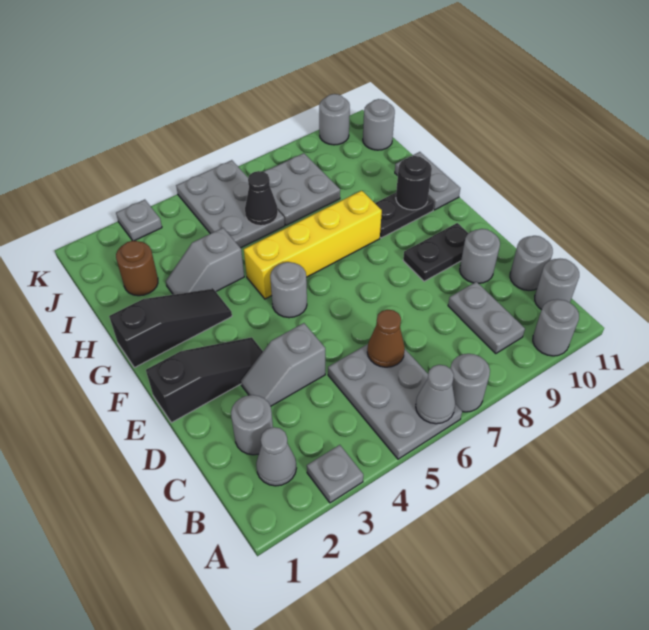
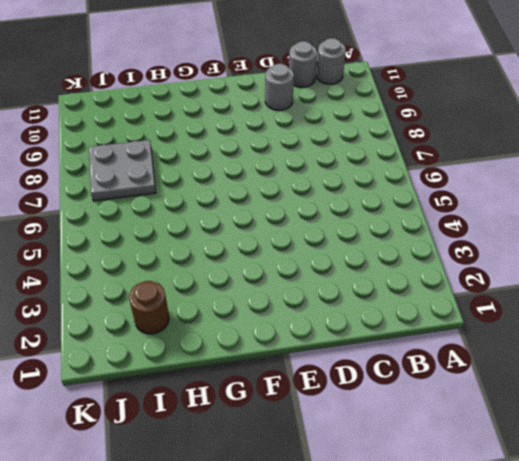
none -> grey 1x1 plate [307,445,363,503]
none -> grey 2x3 plate [328,344,462,459]
none -> grey 1x1 round brick [450,354,490,412]

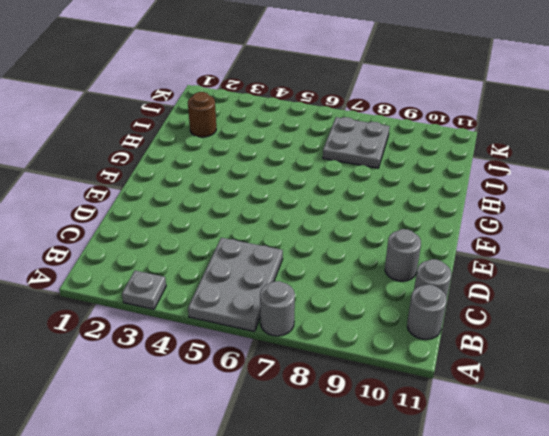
none -> grey 1x1 round brick [533,299,579,356]
none -> grey 1x1 cone [256,427,296,486]
none -> grey 1x2 plate [448,282,525,353]

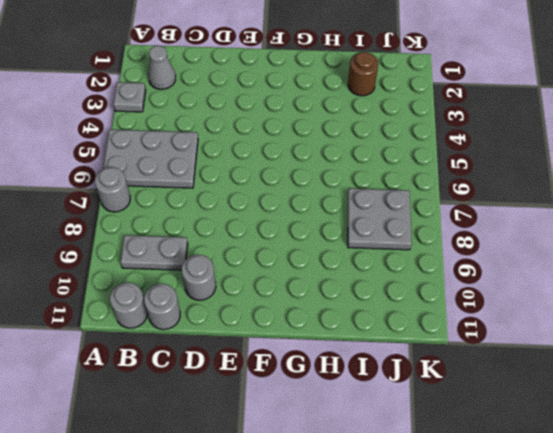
none -> grey 1x1 round brick [533,299,579,356]
none -> grey 1x1 round brick [231,395,273,455]
none -> grey 1x2 slope [241,323,325,406]

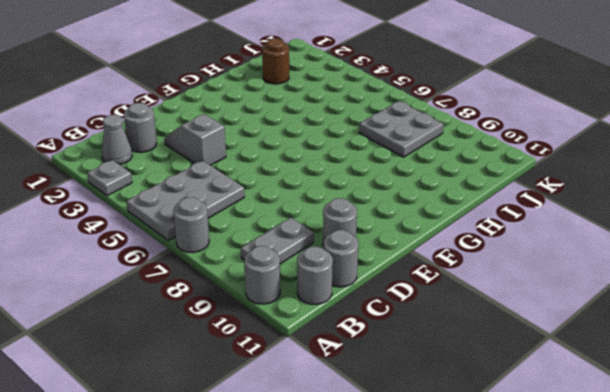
none -> black 1x3 slope [146,337,263,423]
none -> black 1x2 plate [403,223,469,281]
none -> grey 1x1 round brick [270,262,307,318]

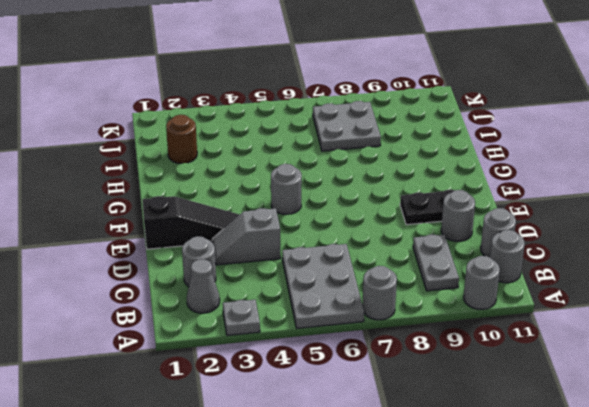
none -> black 1x3 slope [109,289,232,368]
none -> yellow 1x4 brick [244,191,382,299]
none -> black 1x2 plate [375,193,434,238]

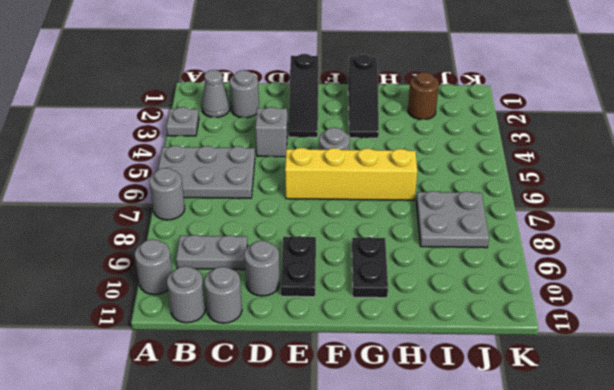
yellow 1x4 brick [285,148,417,200] -> yellow 1x4 brick turned to [244,191,382,299]
none -> grey 1x2 plate [395,152,460,210]
none -> grey 1x2 slope [166,228,244,295]
none -> grey 2x3 plate [176,160,285,248]

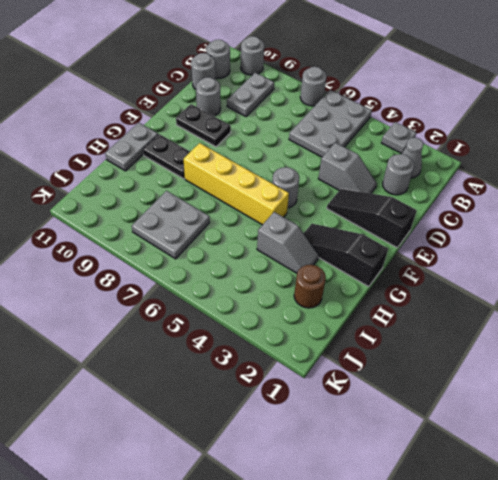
none -> grey 2x3 plate [176,160,285,248]
none -> grey 1x1 round brick [363,99,395,150]
none -> grey 1x1 plate [116,200,162,241]

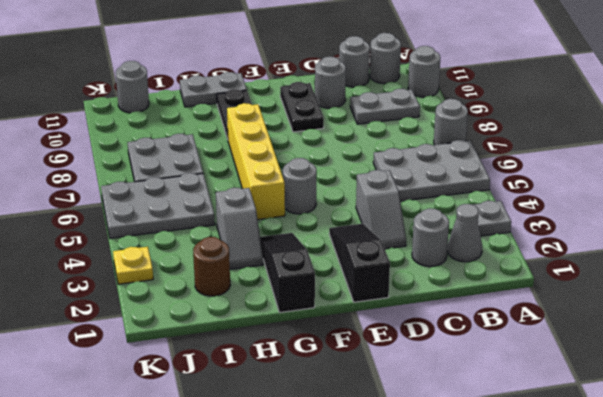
yellow 1x1 plate [113,247,153,284] -> grey 1x1 plate [116,200,162,241]
none -> grey 1x1 round brick [319,94,350,145]
none -> grey 1x1 cone [416,365,455,424]
none -> brown 1x1 cone [367,310,405,367]

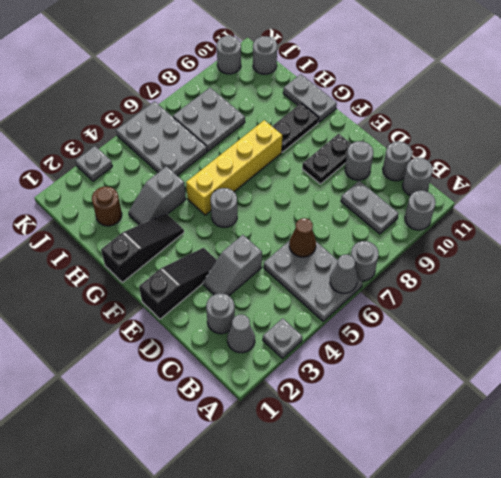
none -> black 1x1 round brick [396,156,432,210]
none -> black 1x1 cone [245,171,278,226]

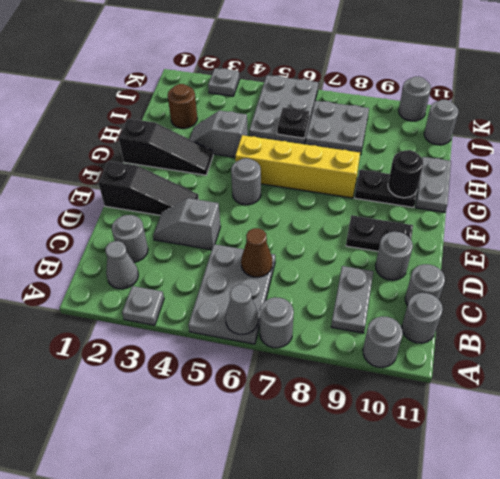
black 1x1 plate [277,107,310,138] -> black 1x1 cone [245,171,278,226]

